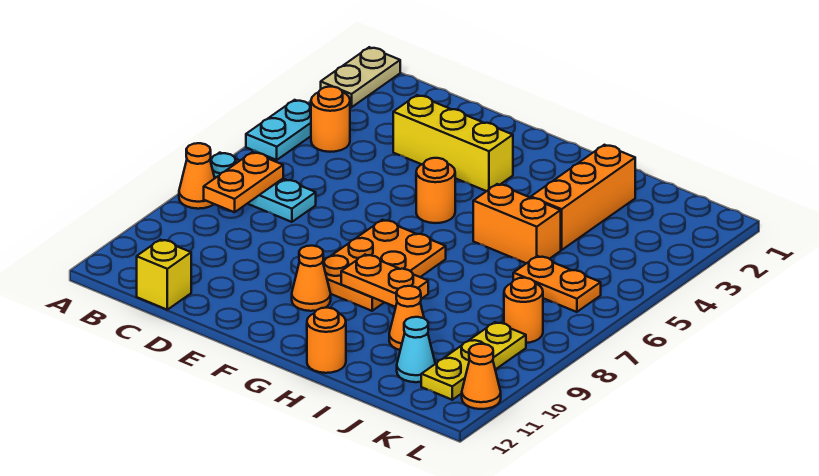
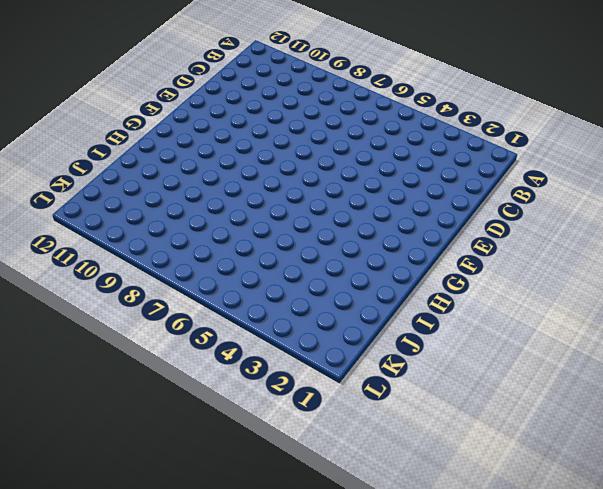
none -> tan 1x2 plate [321,47,400,107]
none -> cyan 1x2 plate [246,100,311,160]
none -> cyan 1x3 plate [210,153,316,222]

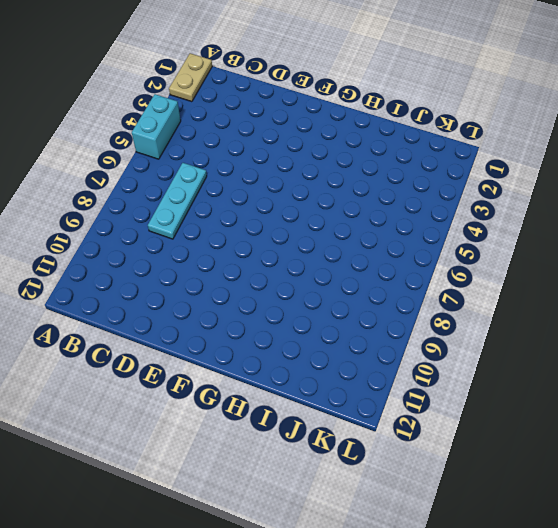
cyan 1x2 brick [132,94,181,159] -> cyan 1x2 plate [246,100,311,160]
cyan 1x3 plate [148,163,207,239] -> cyan 1x3 plate turned to [210,153,316,222]
none -> orange 1x1 cone [179,143,215,209]
none -> orange 1x1 round brick [311,87,350,152]
none -> yellow 1x1 brick [137,240,191,310]

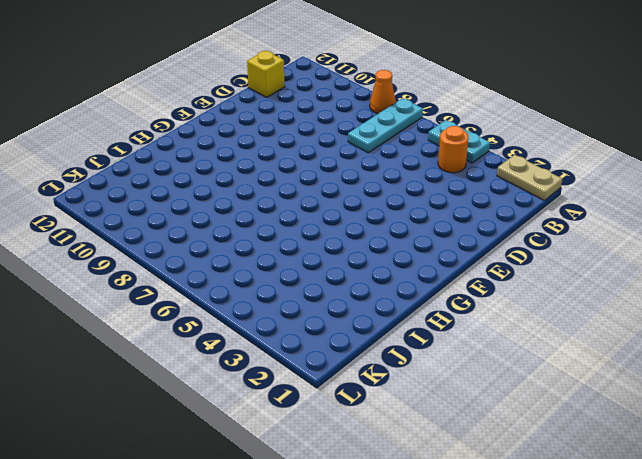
none -> yellow 1x3 brick [393,95,513,191]
none -> orange 1x1 round brick [416,158,455,223]
none -> orange 2x3 plate [323,220,446,311]

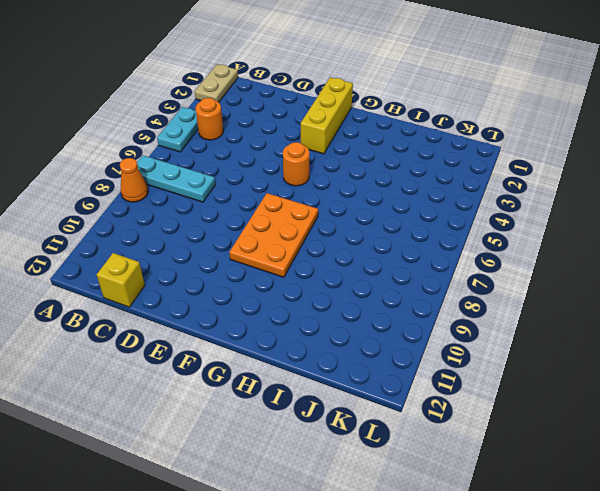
yellow 1x3 brick [301,77,353,154] -> yellow 1x3 brick turned to [393,95,513,191]
none -> orange 1x1 cone [292,246,331,311]
none -> orange 1x2 brick [473,184,561,263]
none -> orange 1x1 round brick [307,308,346,373]

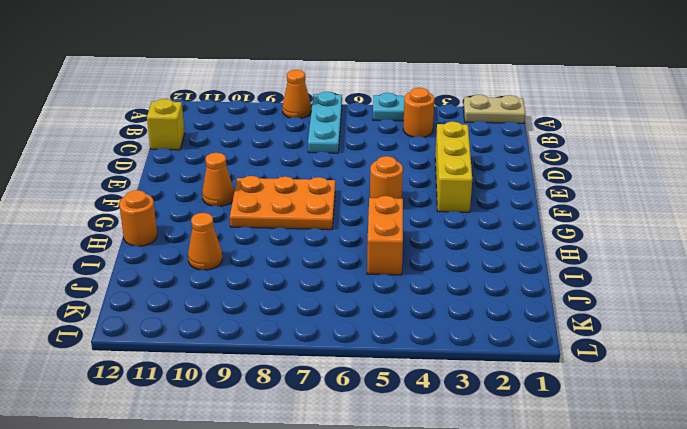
none -> orange 1x3 brick [531,145,635,250]
none -> orange 1x2 plate [513,256,601,312]
none -> cyan 1x1 cone [397,317,435,382]

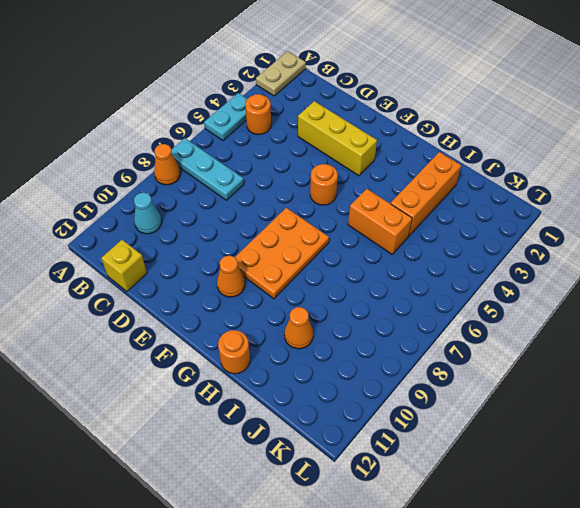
cyan 1x1 cone [134,193,162,234] -> cyan 1x1 cone moved to [397,317,435,382]
none -> orange 1x2 plate [513,256,601,312]
none -> orange 1x1 round brick [504,278,543,343]
none -> yellow 1x3 plate [421,322,526,400]

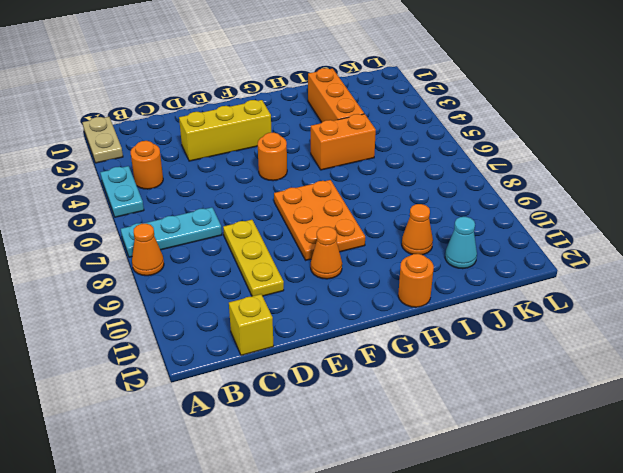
yellow 1x3 plate [223,220,284,296] -> yellow 1x3 plate moved to [421,322,526,400]
none -> orange 1x2 plate [513,256,601,312]
none -> orange 1x1 round brick [504,278,543,343]
none -> orange 1x1 cone [462,344,501,409]

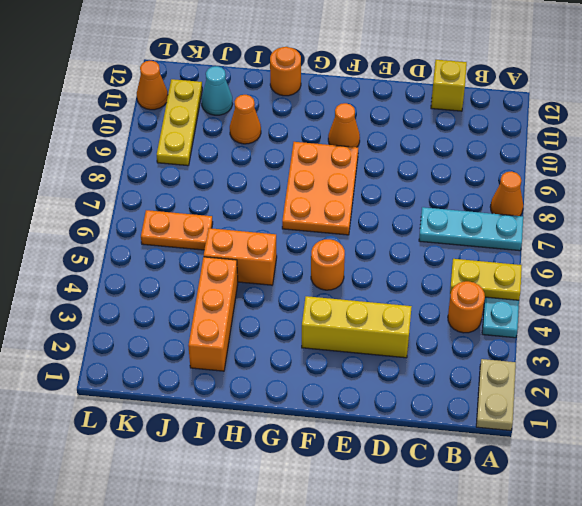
yellow 1x2 plate [450,259,522,300] -> none
none -> orange 1x1 round brick [504,278,543,343]
none -> orange 1x2 plate [204,152,283,212]
none -> orange 1x2 plate [341,255,428,307]

